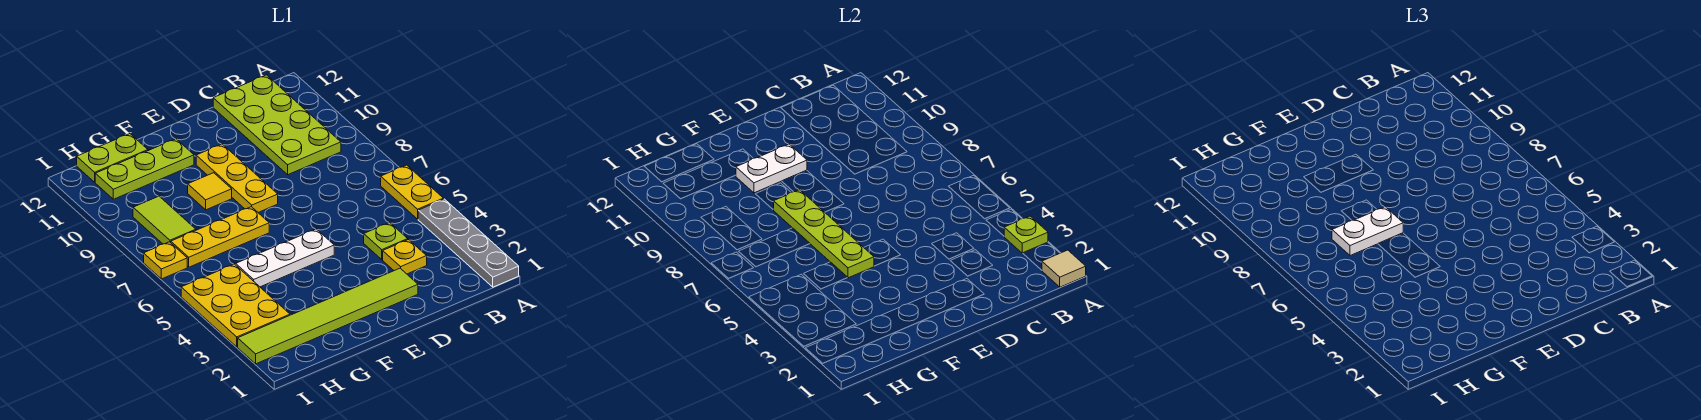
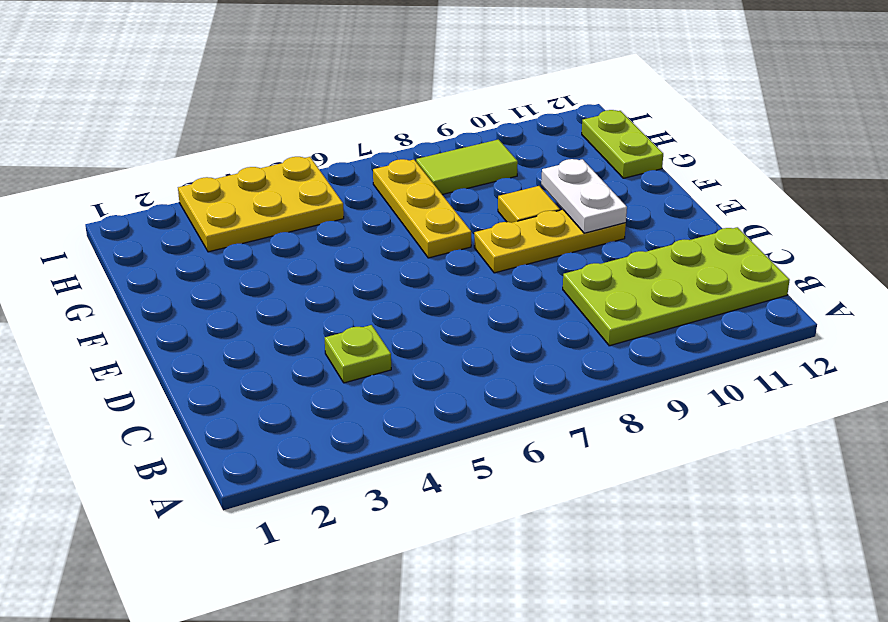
none -> grey 1x4 plate [418,199,519,287]
none -> yellow 1x2 plate [381,165,444,219]
none -> yellow 1x1 plate [383,240,427,274]

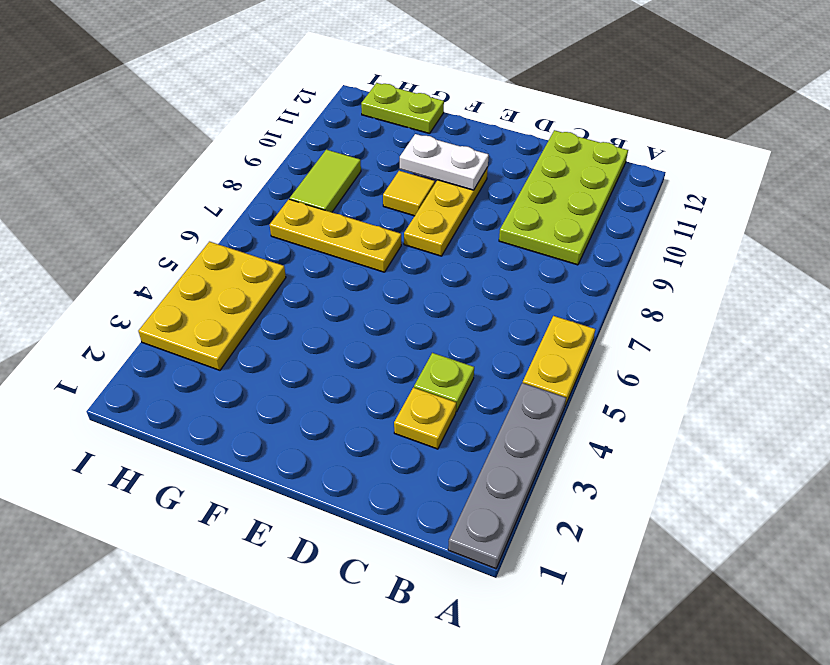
none -> lime 1x6 tile [238,268,418,364]
none -> white 1x3 plate [236,229,334,287]
none -> lime 1x3 plate [95,139,194,199]

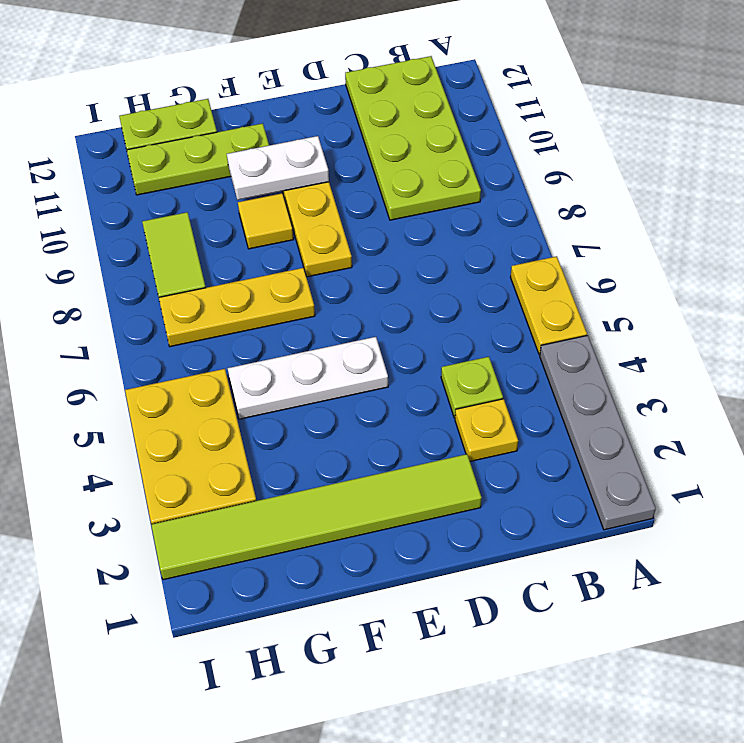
none -> yellow 1x1 plate [144,242,187,279]
none -> tan 1x1 tile [1042,250,1086,287]
none -> lime 1x1 plate [1004,216,1048,253]

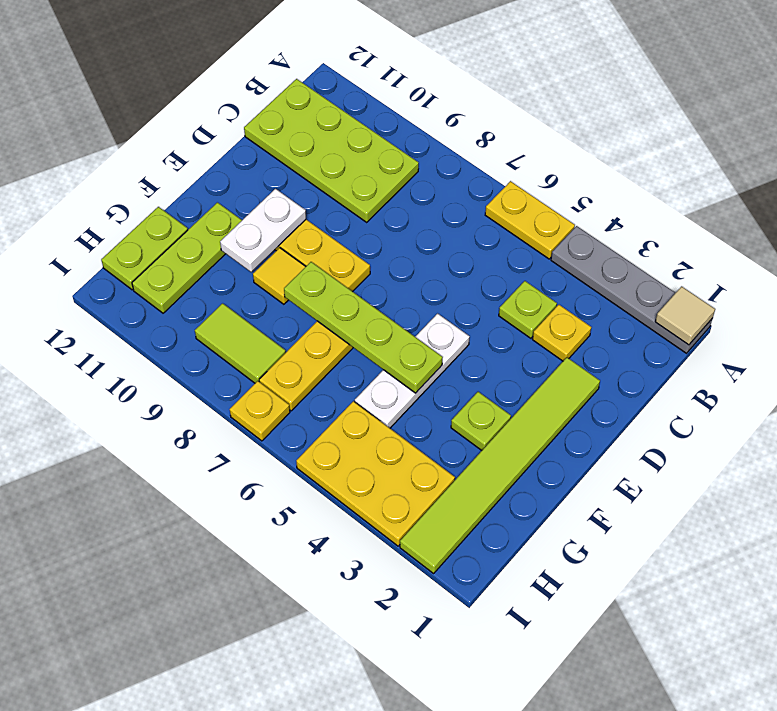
lime 1x1 plate [451,392,511,450] -> lime 1x1 plate moved to [1004,216,1048,253]
none -> white 1x2 plate [1332,207,1403,256]

